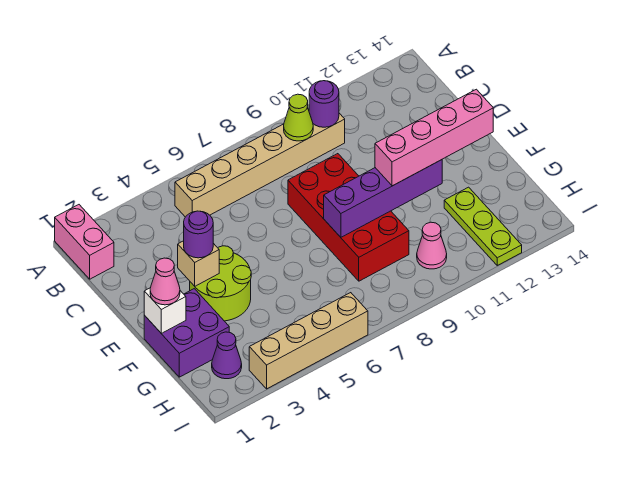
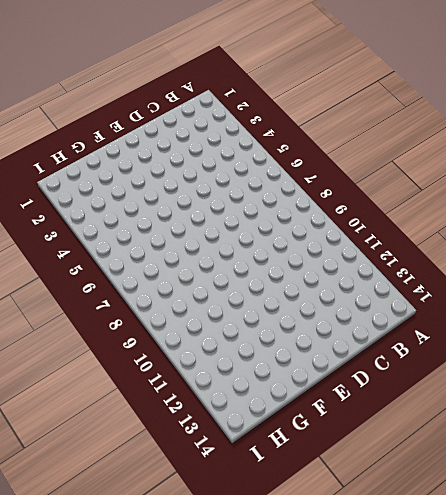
none -> pink 1x2 brick [55,205,114,279]
none -> tan 1x6 brick [175,113,345,217]
none -> red 2x4 brick [288,154,409,281]

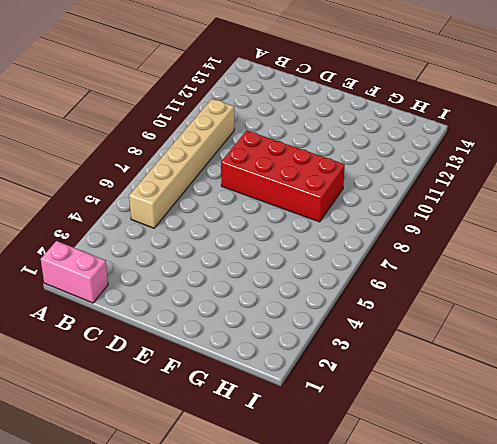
none -> lime 2x2 round brick [190,246,251,321]
none -> purple 2x2 brick [144,289,229,377]
none -> lime 1x3 plate [444,187,522,265]

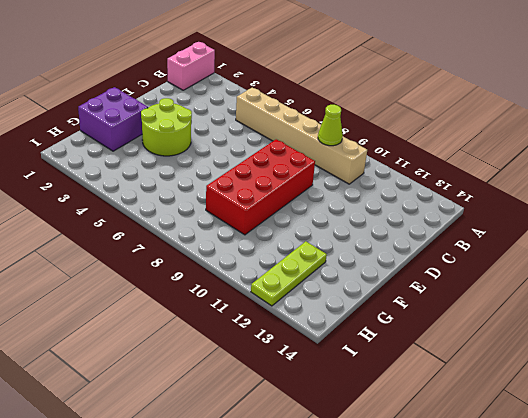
none -> purple 1x1 cone [212,332,242,379]
none -> pink 1x1 cone [417,222,447,269]
none -> tan 1x4 brick [249,293,368,389]

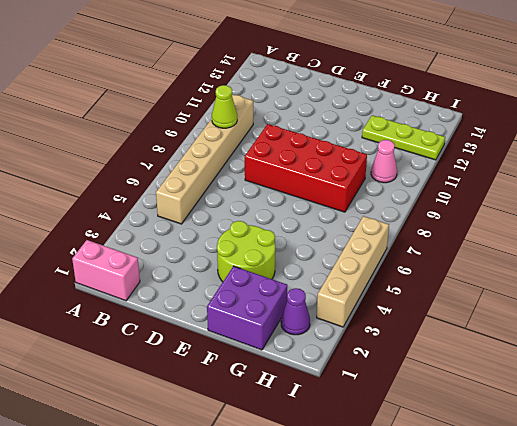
none -> purple 1x1 round brick [309,81,339,127]
none -> tan 1x1 brick [178,241,219,286]
none -> white 1x1 brick [144,288,186,333]

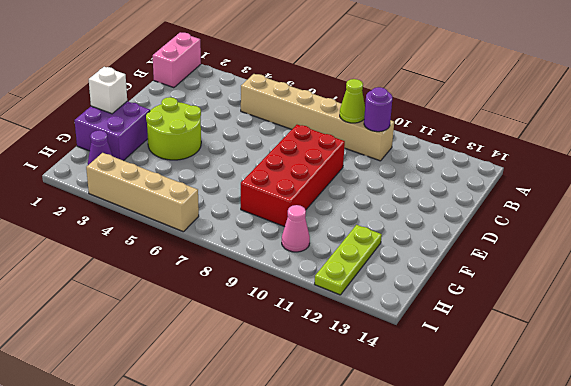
none -> tan 1x1 brick [178,241,219,286]
none -> purple 1x4 brick [324,160,442,237]
none -> purple 1x1 round brick [184,211,213,258]

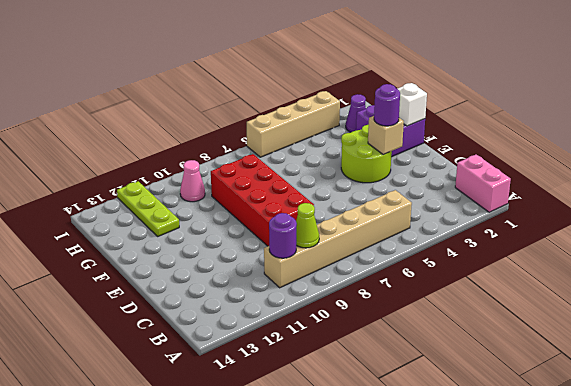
none -> purple 1x4 brick [324,160,442,237]
none -> pink 1x1 cone [150,258,180,305]
none -> pink 1x4 brick [375,89,493,186]

